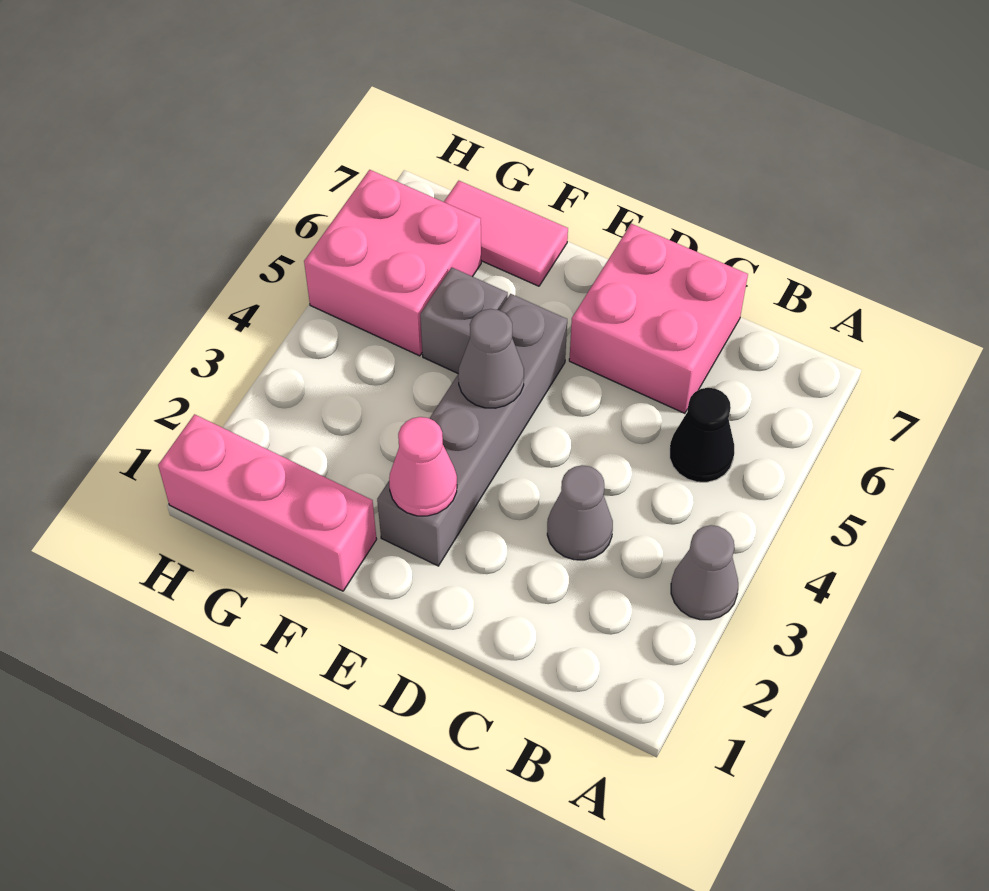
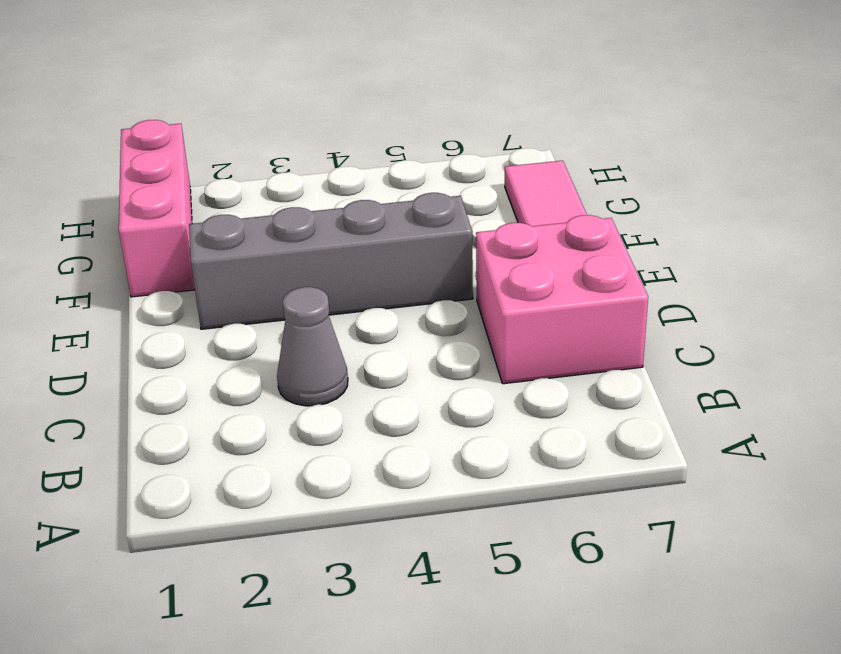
none -> grey 1x1 cone [671,525,738,620]
none -> black 1x1 cone [670,388,734,482]

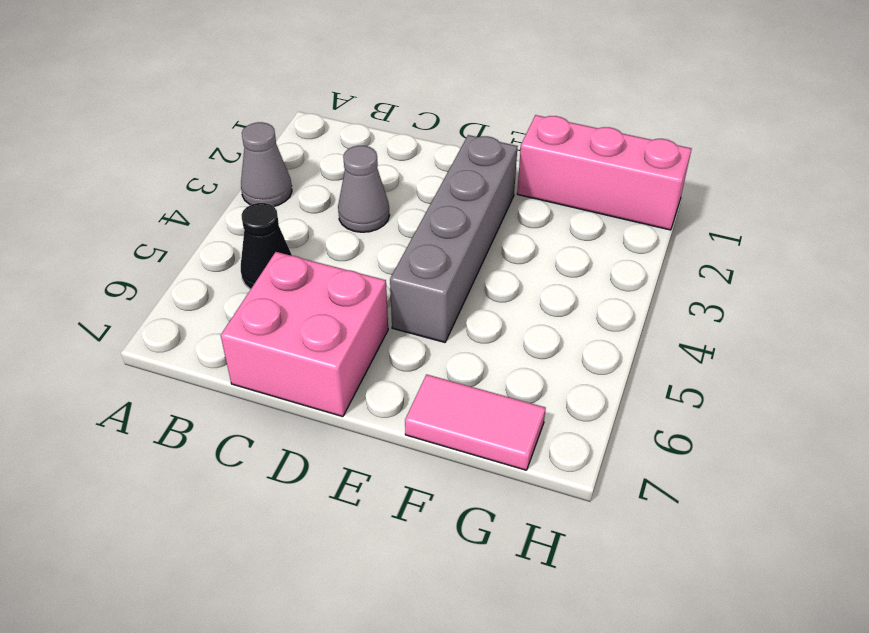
none -> grey 1x1 brick [420,268,508,374]
none -> pink 2x2 brick [304,170,481,356]

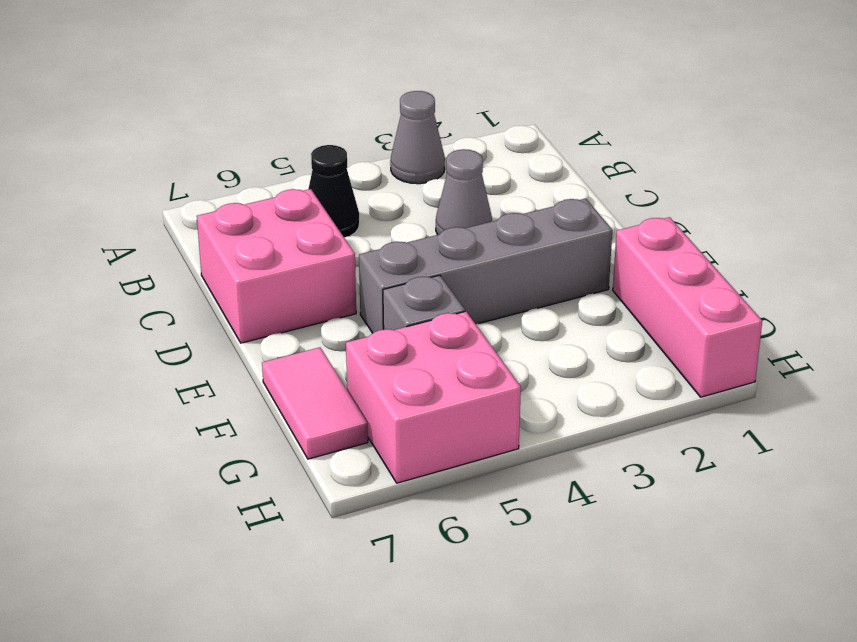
none -> pink 1x1 cone [389,417,457,516]
none -> grey 1x1 cone [458,309,524,408]

